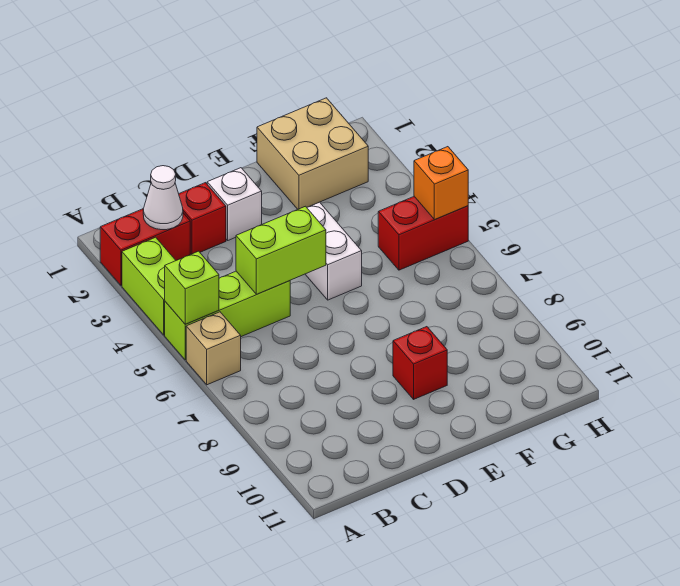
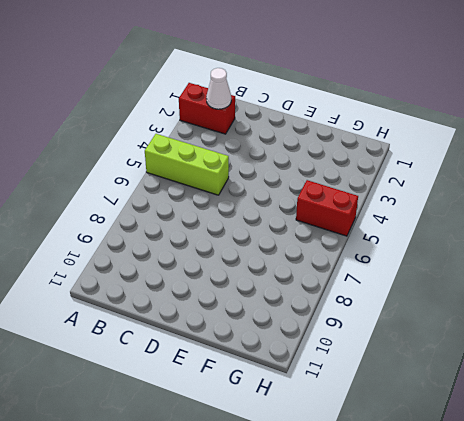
none -> lime 1x2 brick [122,237,176,335]
none -> tan 1x1 brick [186,312,241,385]
none -> red 1x1 brick [179,183,226,254]

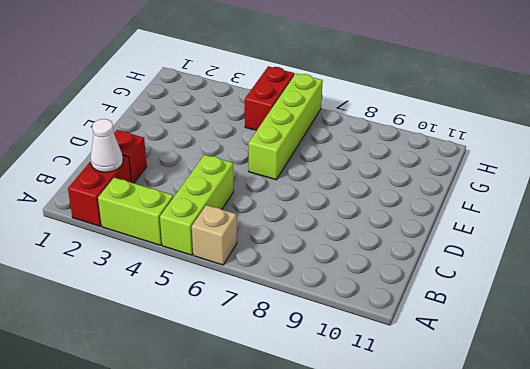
lime 1x4 brick [248,73,323,180] -> none
none -> white 1x1 brick [207,168,262,240]
none -> white 1x2 brick [305,202,362,300]
none -> red 1x1 brick [393,327,447,399]

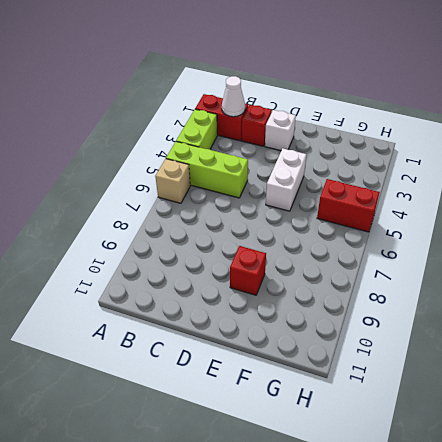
none -> tan 2x2 brick [257,98,368,209]
none -> lime 1x1 brick [165,251,219,324]
none -> lime 1x2 brick [236,206,326,294]

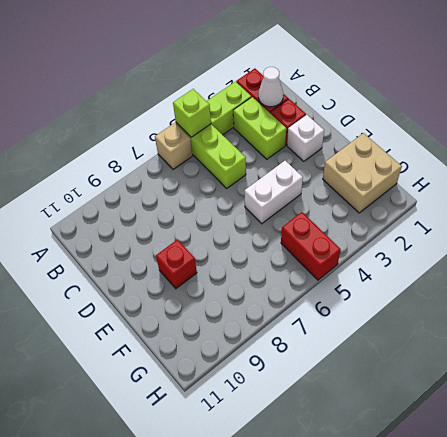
lime 1x2 brick [233,97,286,159] -> lime 1x2 brick moved to [236,206,326,294]
none -> orange 1x1 brick [414,147,468,220]

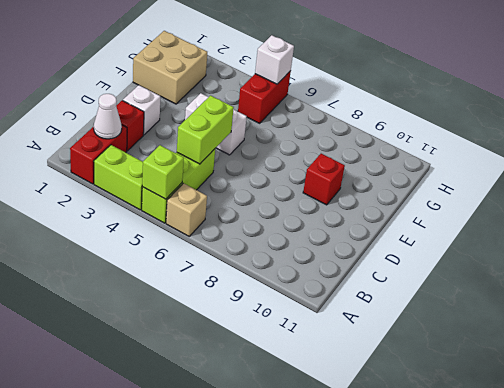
white 1x1 brick [255,35,294,84] -> orange 1x1 brick [414,147,468,220]

